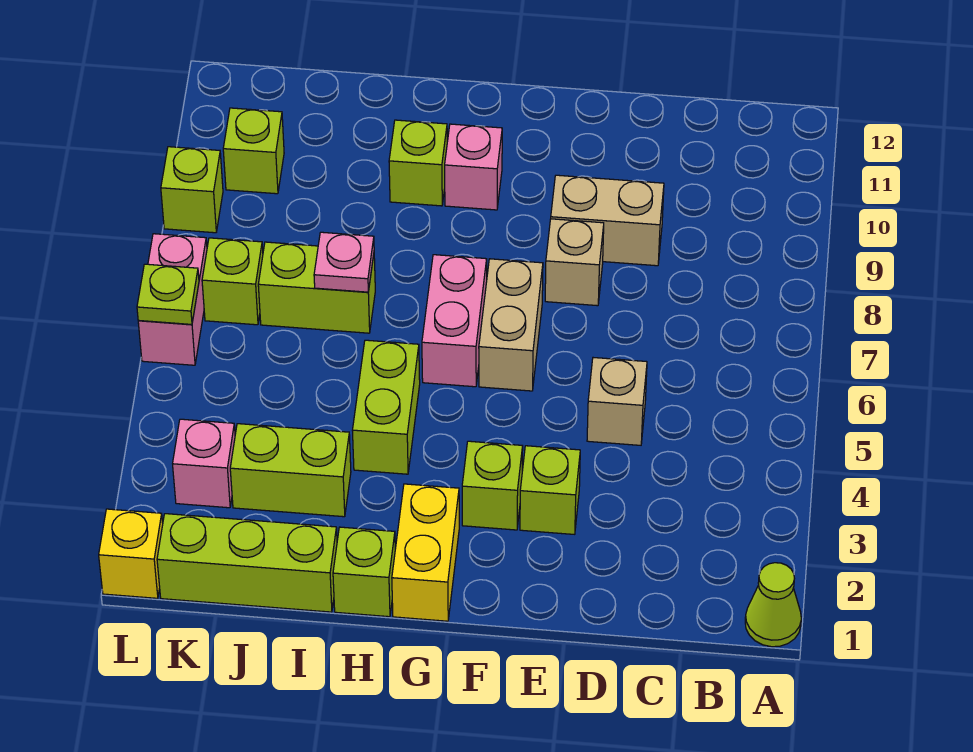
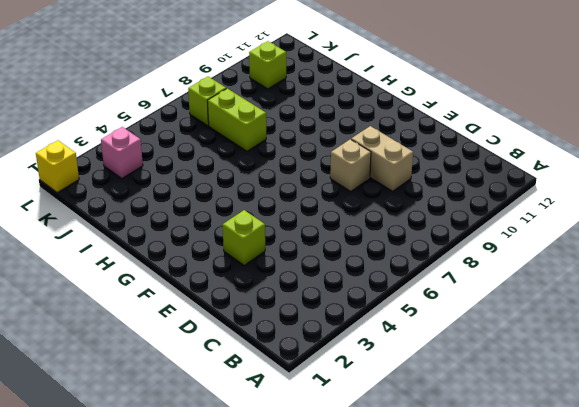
none -> lime 1x1 cone [745,563,801,647]
none -> tan 1x1 brick [587,358,647,445]
none -> lime 1x1 brick [462,441,523,530]

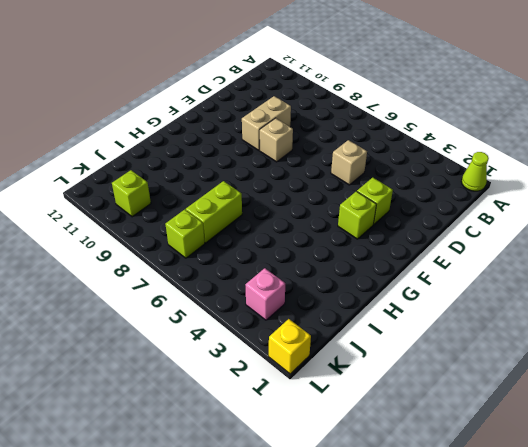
none -> tan 1x2 brick [479,259,543,391]
none -> yellow 1x2 brick [392,484,459,621]
none -> pink 1x2 brick [422,255,487,387]

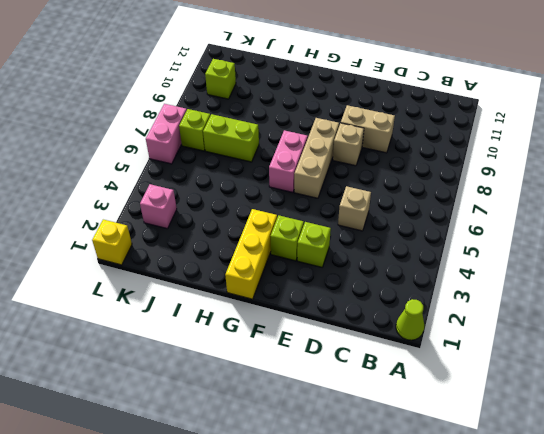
tan 1x3 brick [294,118,339,198] -> tan 1x2 brick [479,259,543,391]
yellow 1x3 brick [225,209,277,299] -> yellow 1x2 brick [392,484,459,621]
none -> pink 1x1 brick [445,124,502,210]
none -> lime 1x1 brick [333,527,395,617]
none -> lime 1x2 brick [352,340,420,474]

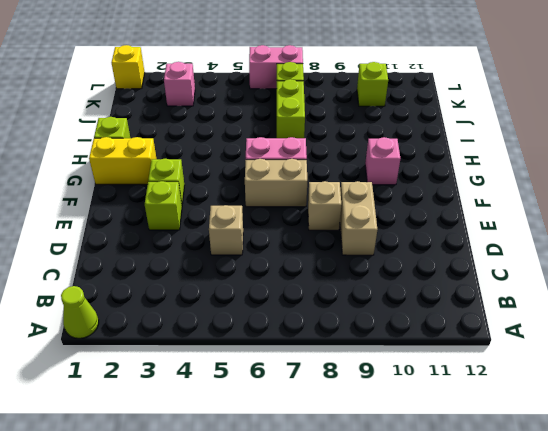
none -> lime 1x2 brick [352,340,420,474]
none -> lime 1x1 brick [389,120,447,206]
none -> lime 1x3 brick [157,514,337,612]

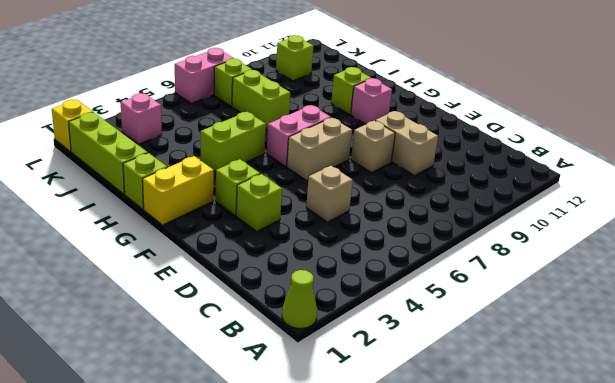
none -> lime 1x2 brick [230,424,351,517]
none -> lime 1x1 brick [161,147,223,233]
none -> pink 1x1 plate [314,232,374,292]

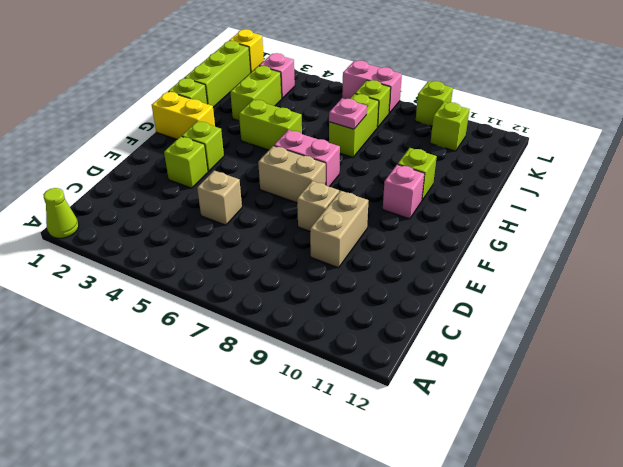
none -> lime 1x1 plate [137,264,199,324]

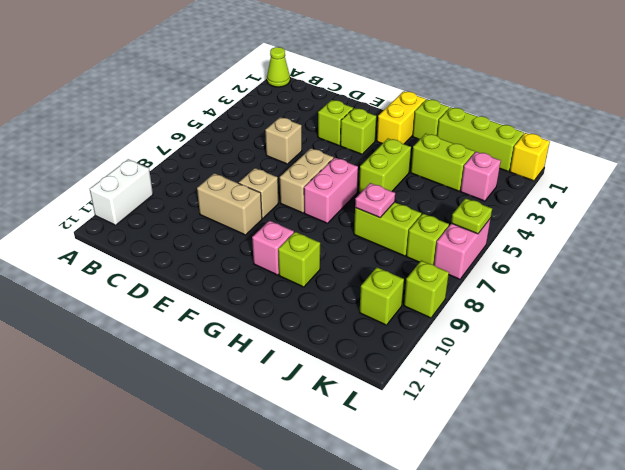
white 1x2 brick [90,159,153,225] -> none

